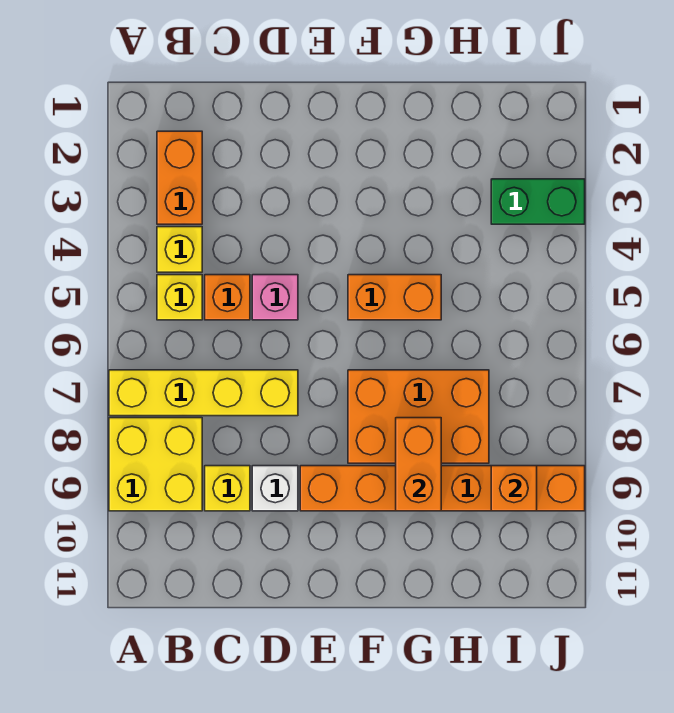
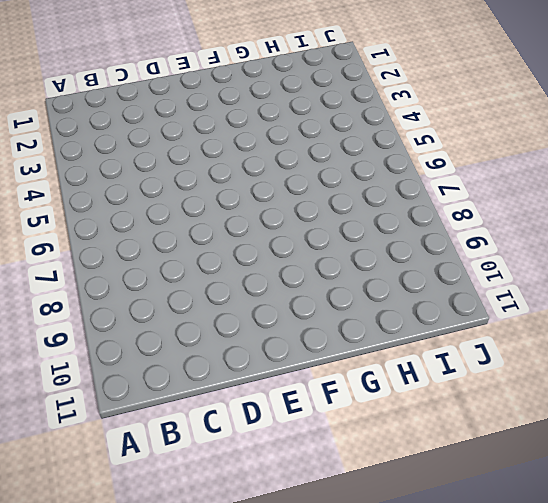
none -> yellow 1x4 brick [109,370,298,416]
none -> yellow 2x2 brick [109,418,202,511]
none -> orange 1x2 brick [157,131,202,224]

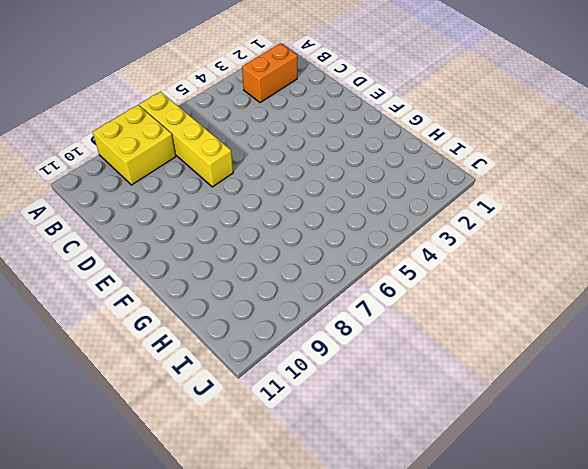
none -> yellow 1x1 brick [157,227,202,272]
none -> yellow 1x1 brick [157,275,202,320]
none -> orange 1x1 brick [205,275,250,320]

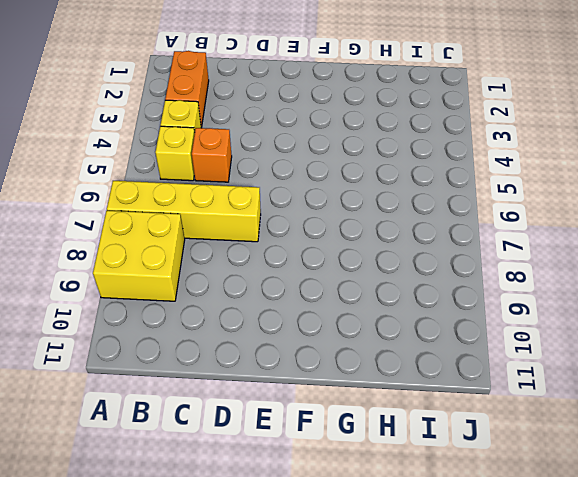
none -> yellow 1x1 brick [205,466,250,511]
none -> pink 1x1 brick [252,275,298,320]
none -> white 1x1 brick [252,466,298,511]

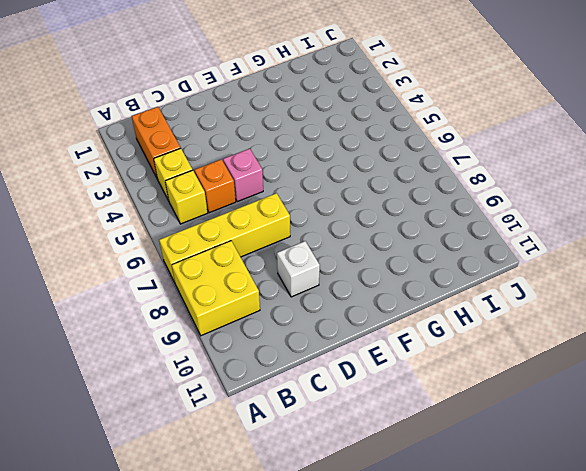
none -> yellow 1x1 brick [205,466,250,511]
none -> orange 1x6 brick [300,466,585,511]
none -> orange 1x2 brick [348,275,441,320]

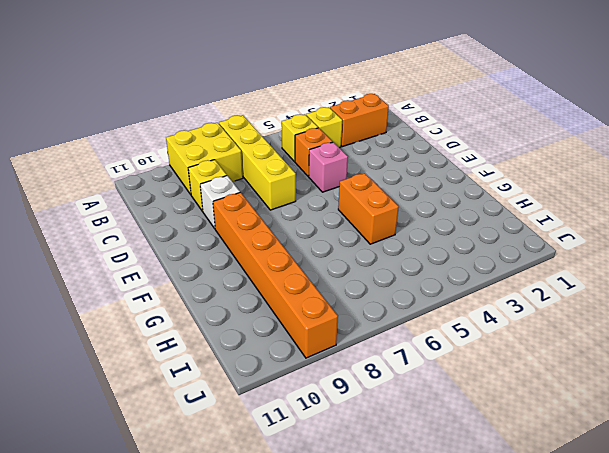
none -> orange 2x3 brick [348,370,489,463]
none -> green 1x2 brick [491,179,585,224]
none -> orange 1x2 brick [396,418,441,511]

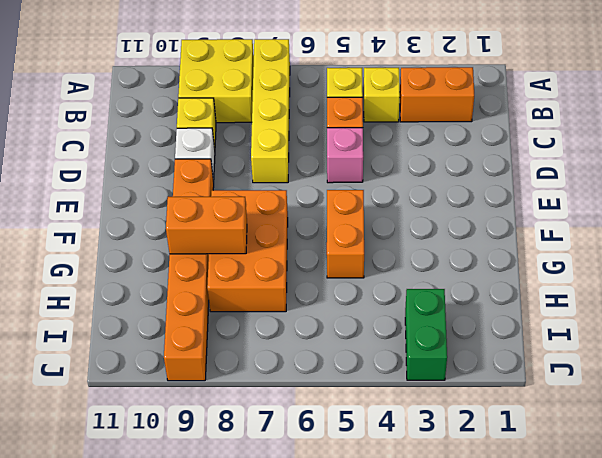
none -> orange 1x1 brick [491,466,537,511]

